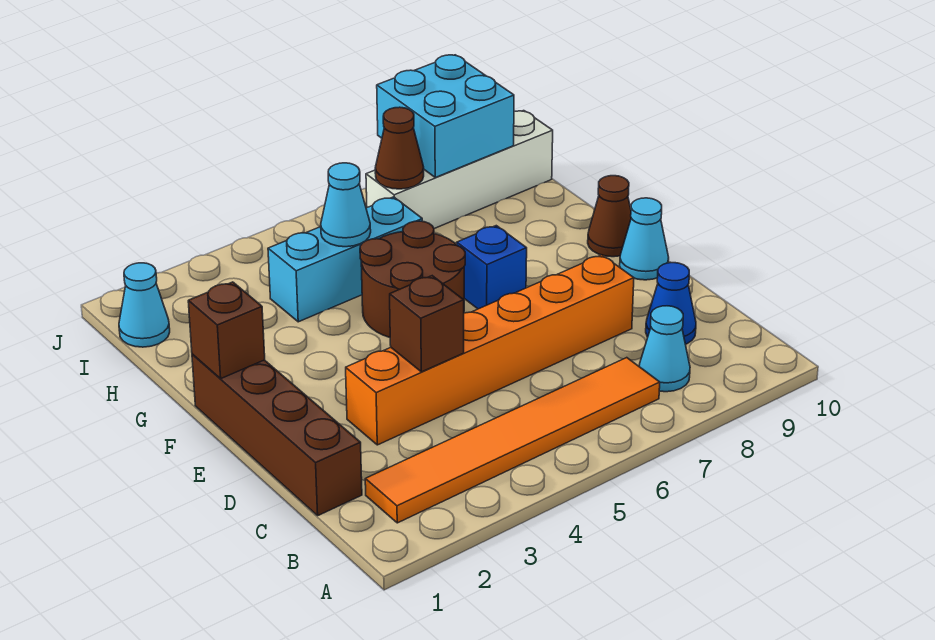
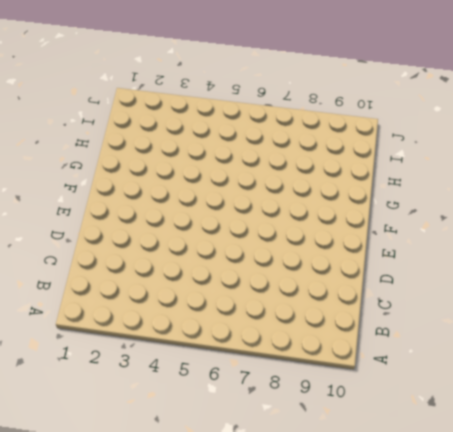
none -> orange 1x6 tile [365,358,660,523]
none -> cyan 1x1 cone [639,306,690,392]
none -> brown 1x4 brick [192,354,362,515]

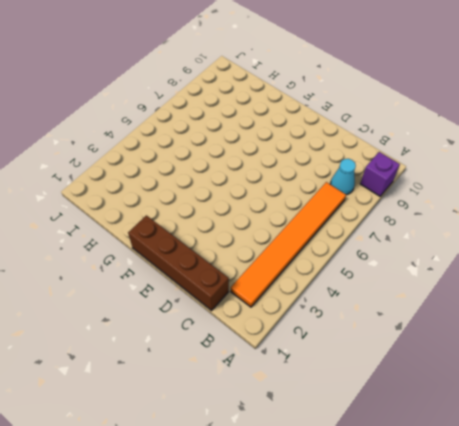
purple 1x1 brick [360,152,400,196] -> none
none -> blue 1x1 cone [646,263,696,344]
none -> orange 1x6 brick [346,255,634,445]
none -> cyan 1x1 cone [620,198,669,280]

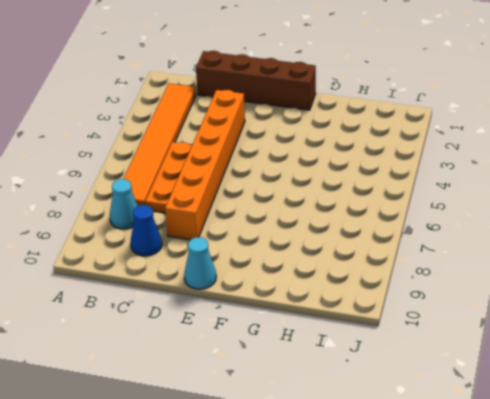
orange 1x3 plate [145,142,192,213] -> none
none -> brown 2x2 round brick [360,221,465,337]
none -> blue 1x1 brick [457,226,527,309]
none -> brown 1x1 cone [588,176,631,257]

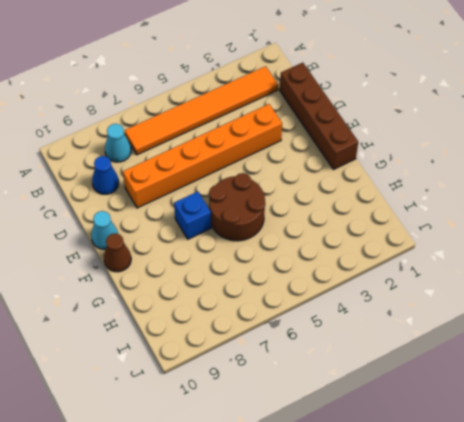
none -> cyan 1x3 brick [268,197,422,322]
none -> cyan 1x1 cone [119,263,170,347]
none -> white 1x4 brick [366,111,553,229]

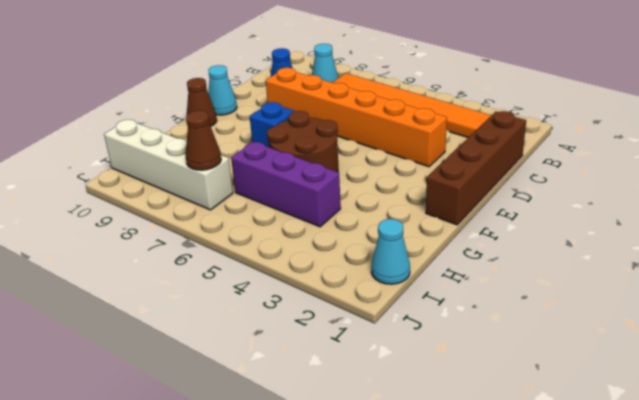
purple 1x3 brick [231,142,341,227] -> cyan 1x3 brick [268,197,422,322]
none -> brown 1x1 brick [390,276,464,372]
none -> brown 1x1 brick [188,282,265,378]
none -> cyan 1x1 cone [321,163,371,247]

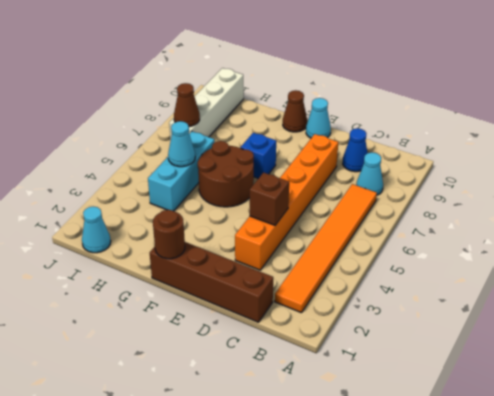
brown 1x1 round brick [153,210,185,259] -> brown 1x1 brick [188,282,265,378]
none -> cyan 2x2 brick [377,55,514,177]

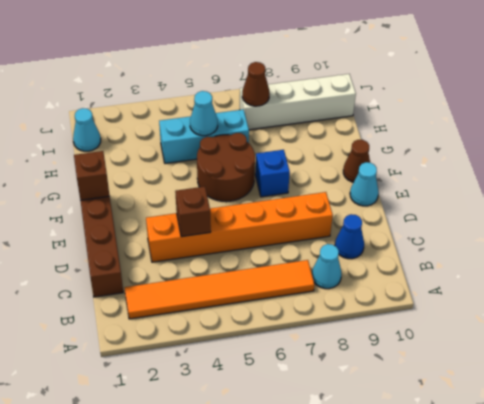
none -> cyan 2x2 brick [377,55,514,177]

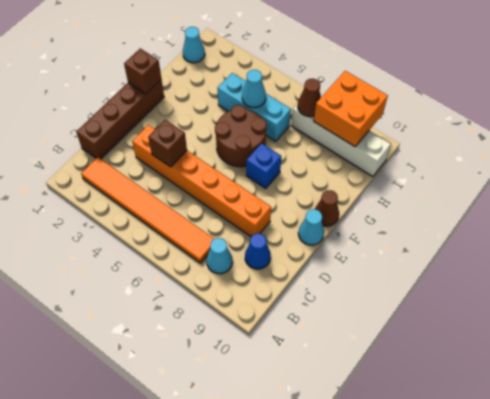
orange 2x2 brick [314,71,388,147] -> cyan 2x2 brick [377,55,514,177]

